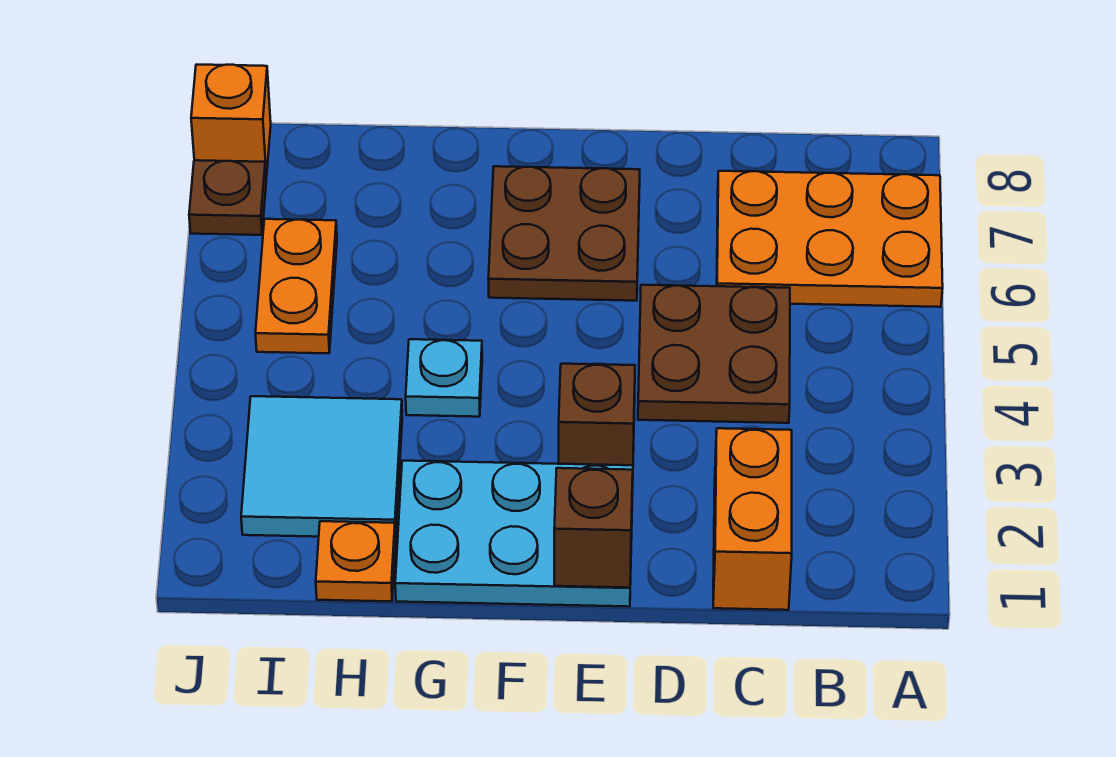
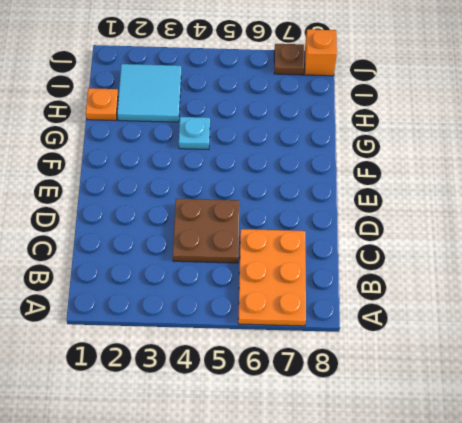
none -> orange 1x2 brick [713,428,792,610]
none -> cyan 2x3 plate [395,461,633,607]
none -> brown 1x1 brick [559,364,635,465]

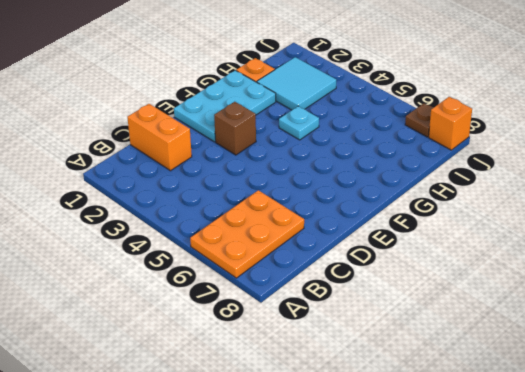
none -> brown 2x2 plate [638,285,790,423]
none -> brown 2x2 plate [488,166,640,301]
none -> orange 1x2 plate [255,219,337,353]

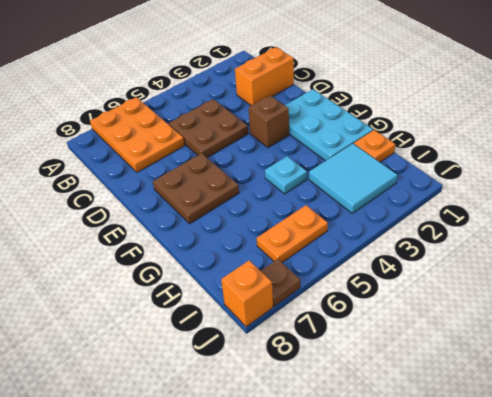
none -> brown 1x1 brick [554,468,633,588]

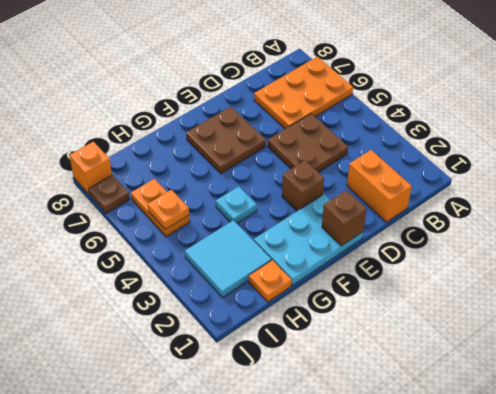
orange 1x1 plate [148,190,189,230] -> none

